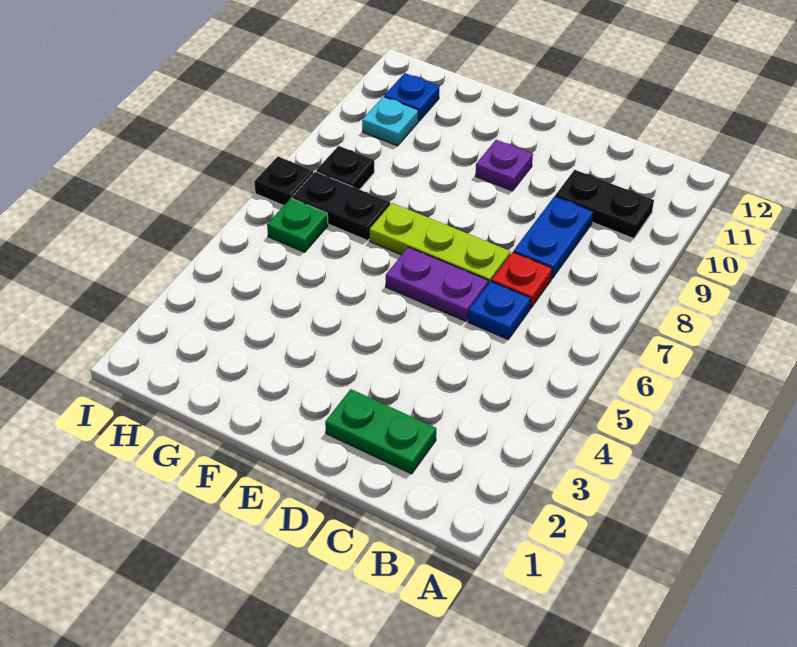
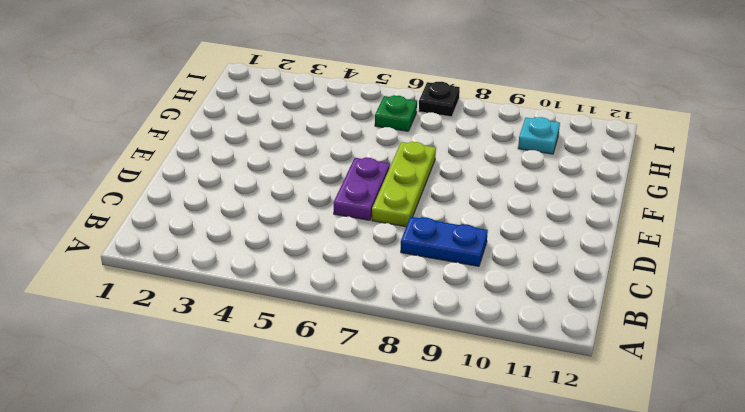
none -> black 1x2 plate [555,170,654,239]
none -> green 1x2 plate [325,389,436,474]
none -> blue 1x1 plate [468,281,531,340]

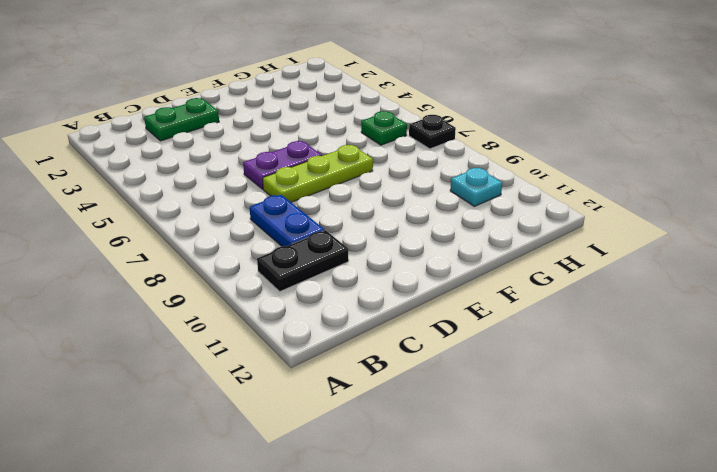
none -> blue 1x1 plate [468,281,531,340]
none -> red 1x1 plate [491,252,552,309]
none -> purple 1x1 plate [476,140,533,191]

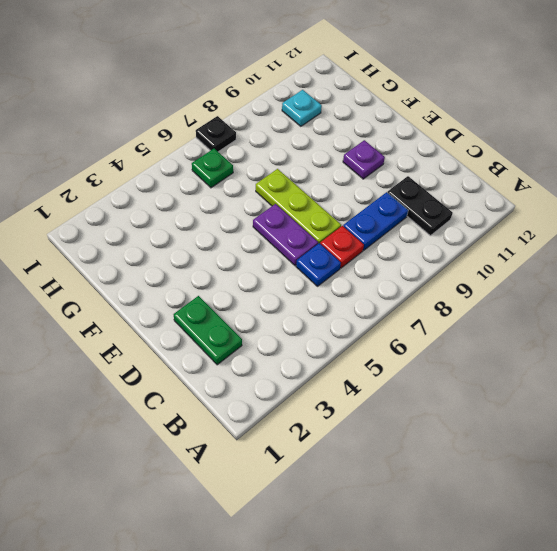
none -> black 1x2 plate [292,172,390,241]
none -> black 1x1 plate [316,146,374,190]
none -> blue 1x1 plate [384,73,439,121]

